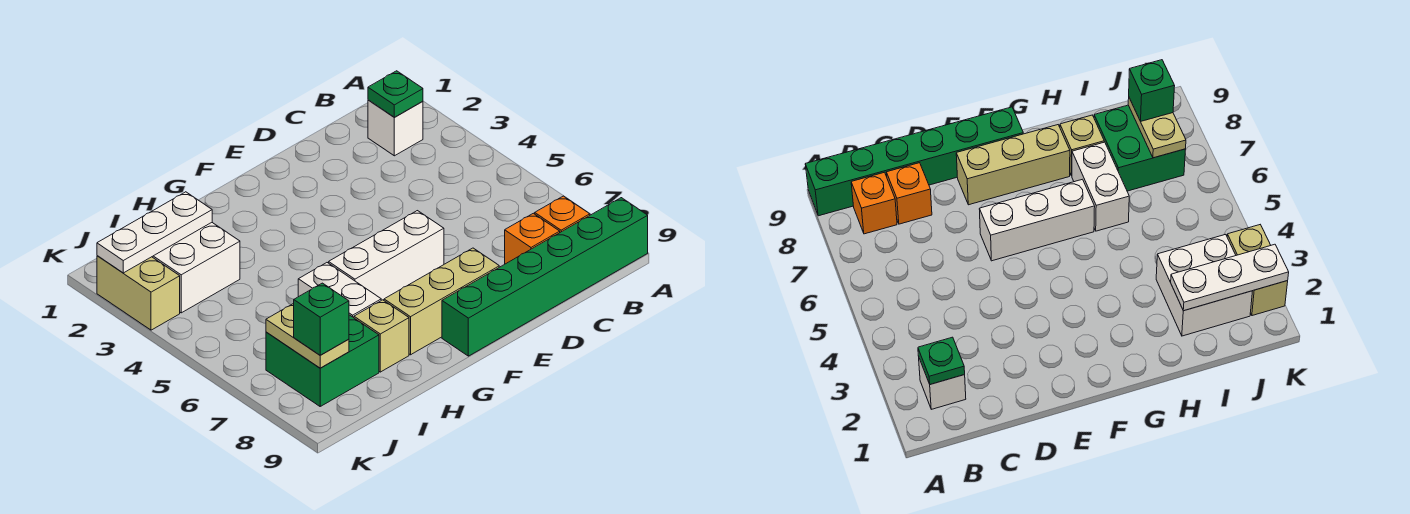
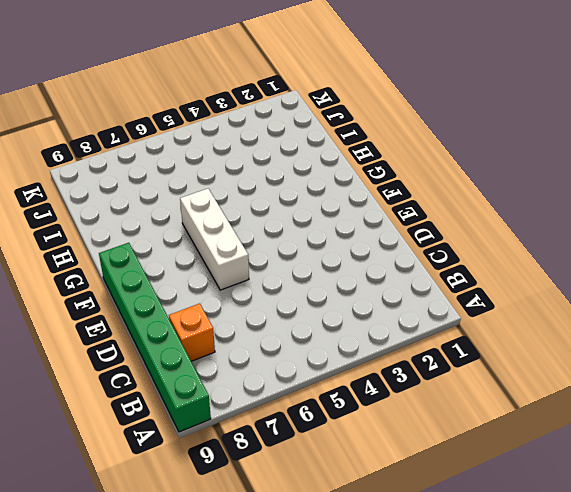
none -> white 1x1 brick [368,100,423,156]
none -> orange 1x1 brick [535,196,590,232]
none -> tan 1x3 brick [384,248,499,355]

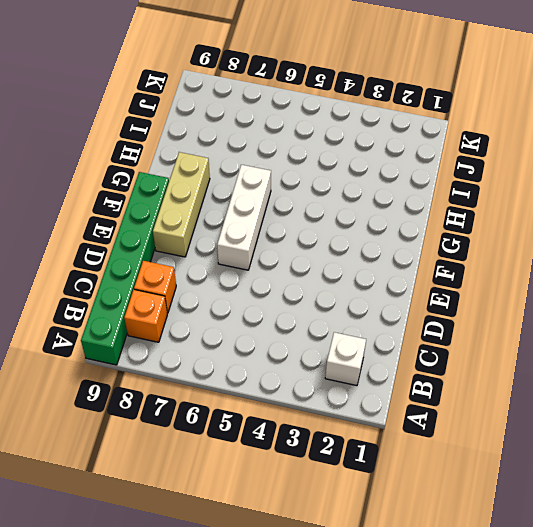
none -> white 1x2 brick [298,263,381,318]
none -> tan 1x1 brick [354,300,409,372]
none -> white 2x2 brick [152,223,240,313]

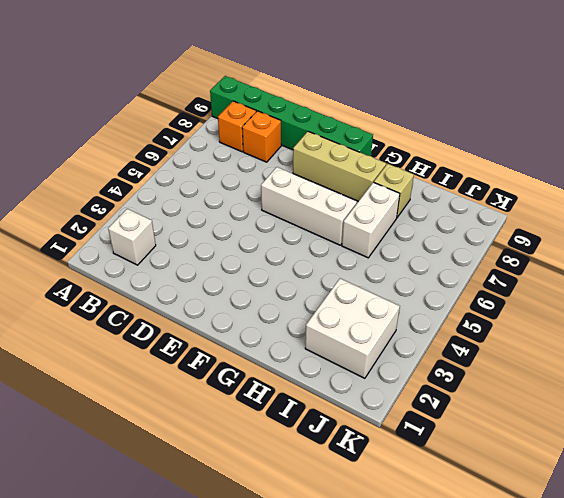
none -> green 2x2 brick [266,315,379,406]
none -> tan 1x2 brick [97,256,180,330]
none -> green 1x1 plate [368,71,423,117]

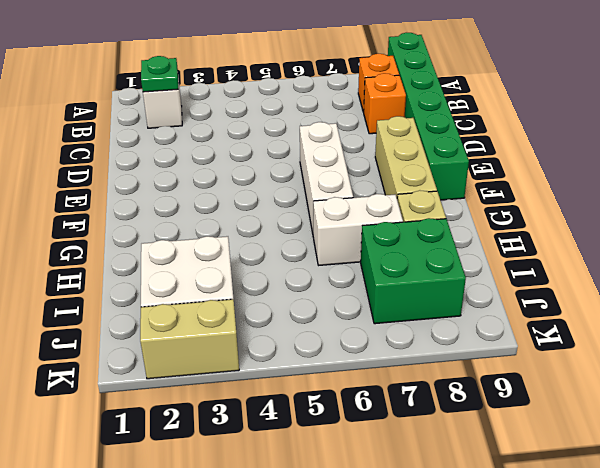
none -> white 1x3 plate [97,192,212,273]
none -> tan 1x2 plate [266,303,349,368]
none -> green 1x1 brick [294,283,349,355]

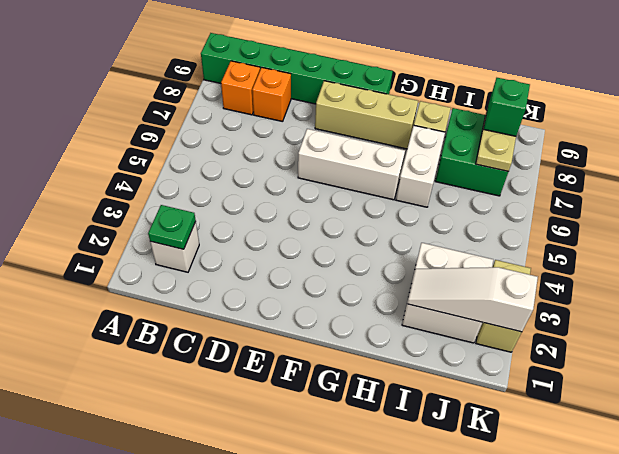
white 1x3 slope [407,267,538,332] -> white 1x3 plate [97,192,212,273]

